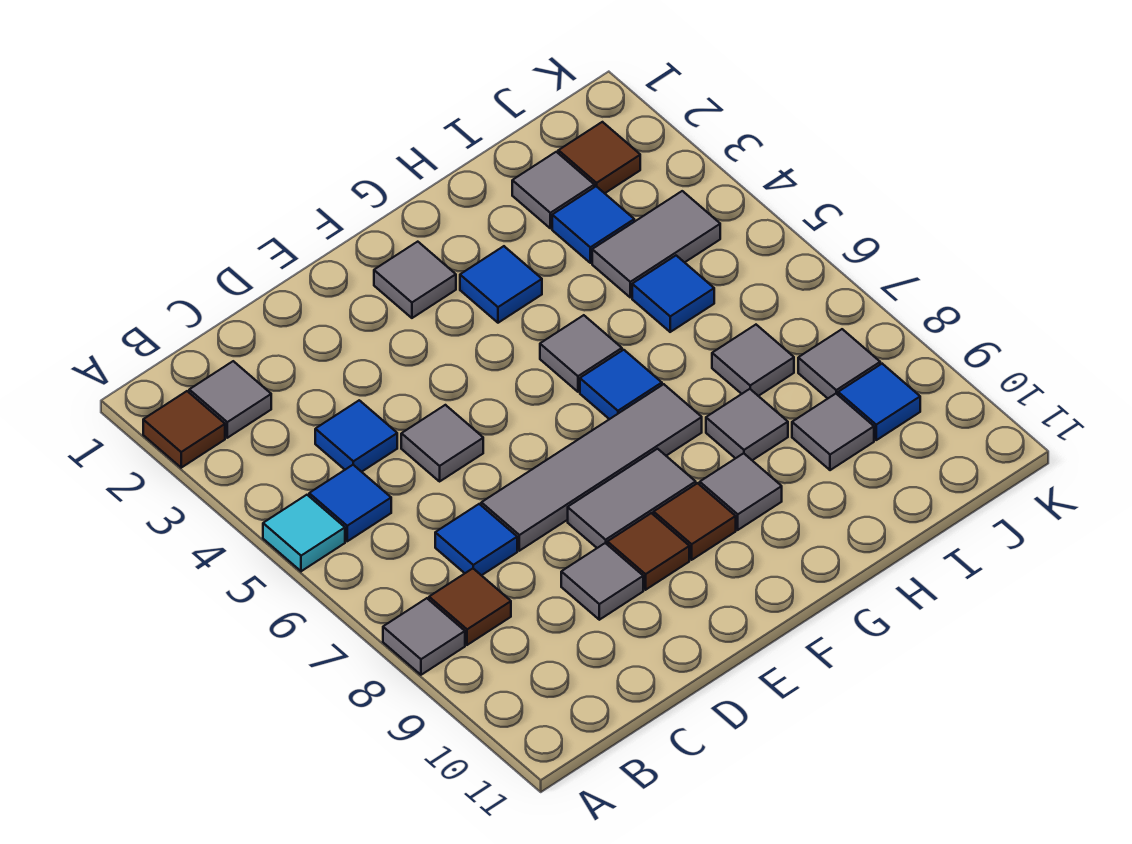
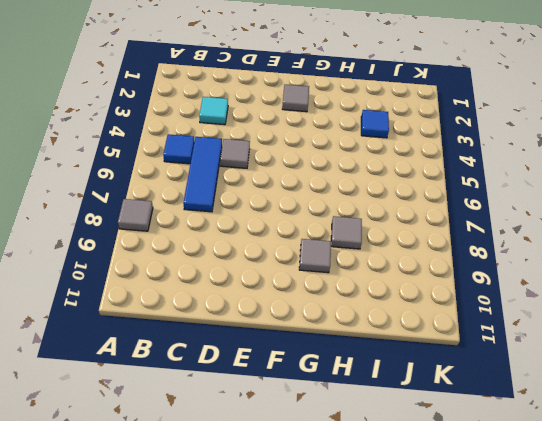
cyan 1x1 tile [199,97,228,125] -> cyan 1x1 tile moved to [263,495,345,571]
blue 1x3 tile [183,137,222,212] -> blue 1x1 tile [435,504,517,575]
none -> brown 1x1 tile [143,391,225,468]
none -> grey 1x1 tile [189,361,271,438]
none -> brown 1x1 tile [429,569,511,645]

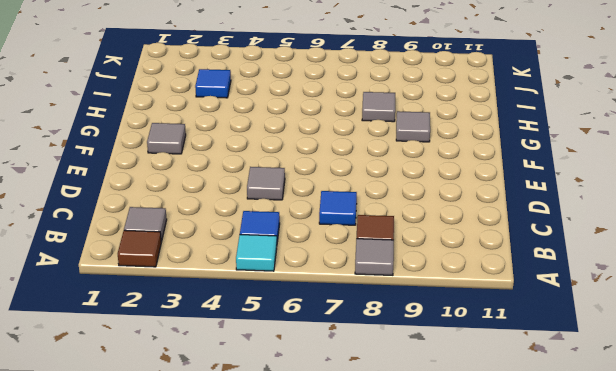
none -> blue 1x1 tile [315,400,397,472]
none -> grey 1x4 tile [481,384,702,551]
none -> grey 1x1 tile [561,543,643,620]

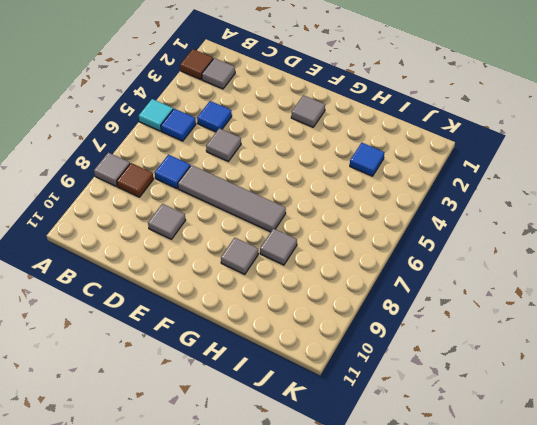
none -> grey 1x2 tile [568,449,696,548]
none -> brown 1x1 tile [607,513,689,590]
none -> brown 1x1 tile [654,483,736,560]

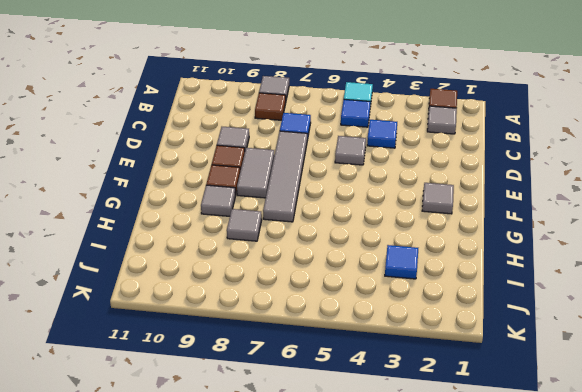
none -> blue 1x1 tile [460,246,542,323]
none -> grey 1x1 tile [540,315,622,392]
none -> blue 1x1 tile [580,350,662,419]

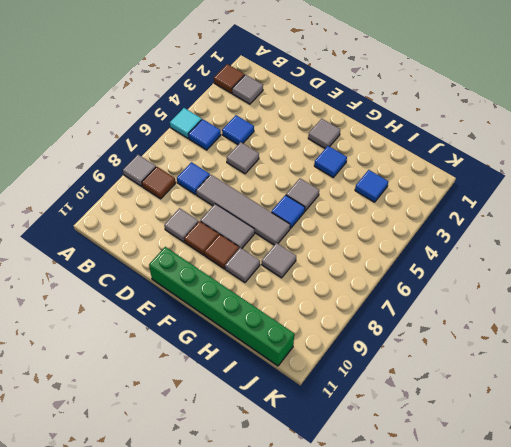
green 1x6 brick [149,247,294,366] -> none
none -> grey 1x1 tile [512,152,594,228]
none -> grey 1x2 tile [592,191,720,297]
none -> blue 1x1 tile [632,256,714,332]

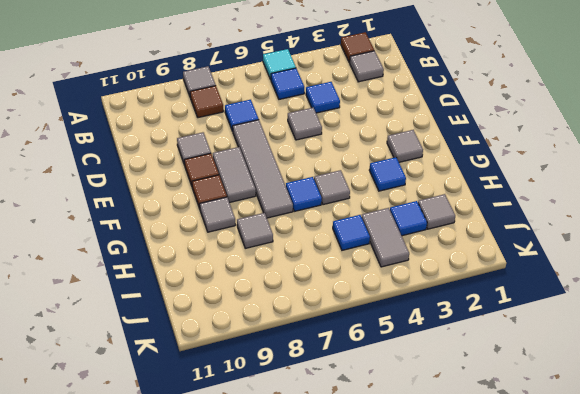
none -> grey 1x1 tile [712,325,794,396]
none -> grey 1x1 tile [792,394,874,470]
none -> brown 1x1 tile [558,122,640,193]

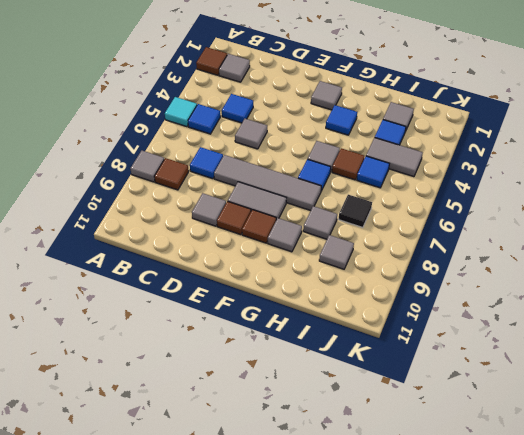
brown 1x1 tile [332,148,364,180] -> brown 1x1 tile moved to [558,122,640,193]
black 1x1 tile [339,195,372,228] -> grey 1x1 tile [712,325,794,396]
none -> grey 1x1 tile [798,329,880,398]
none -> blue 1x1 tile [838,364,920,440]

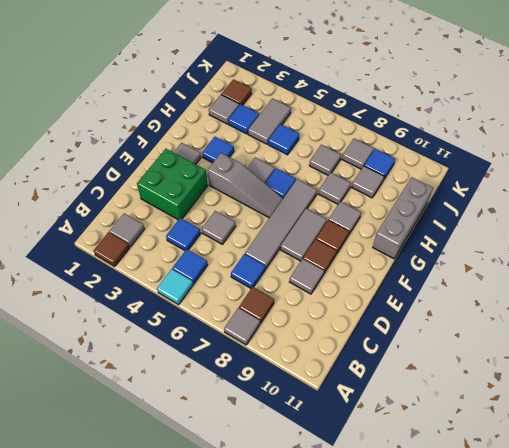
green 2x2 brick [137,149,208,220] -> none
grey 1x3 slope [208,153,283,218] -> none
grey 1x3 brick [373,177,433,259] -> none

